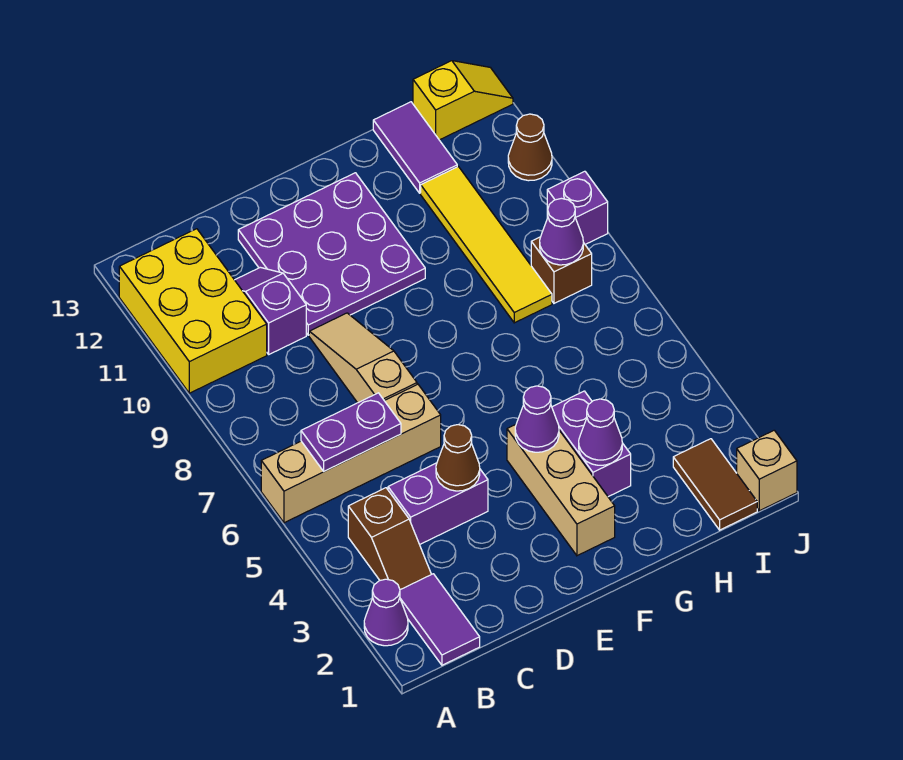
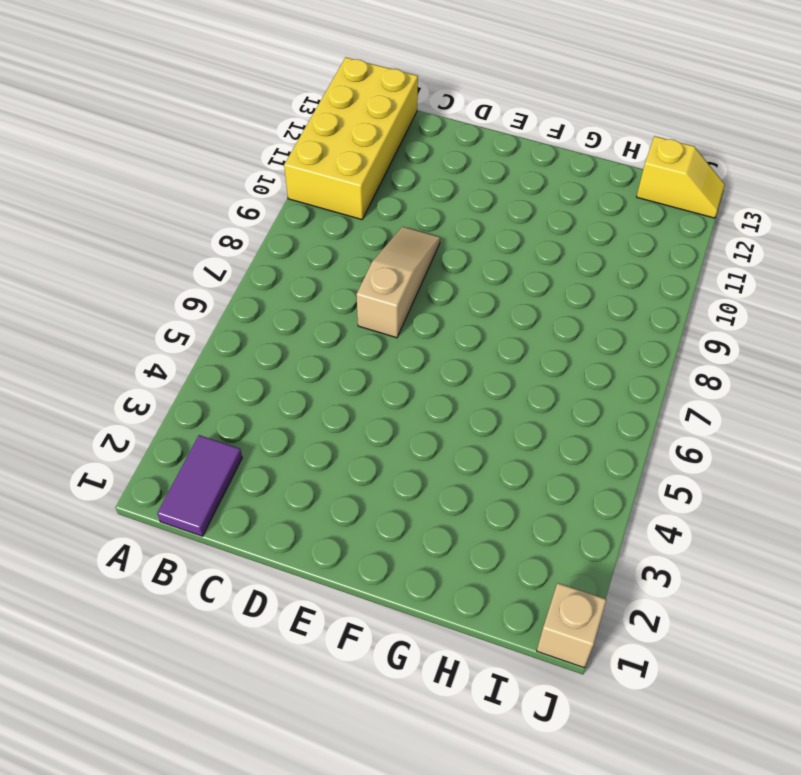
yellow 2x4 brick [284,57,418,220] -> yellow 2x3 brick [119,229,267,393]
none -> purple 1x1 cone [364,579,408,646]
none -> tan 1x4 brick [261,384,441,523]
none -> brown 1x2 slope [348,488,431,590]

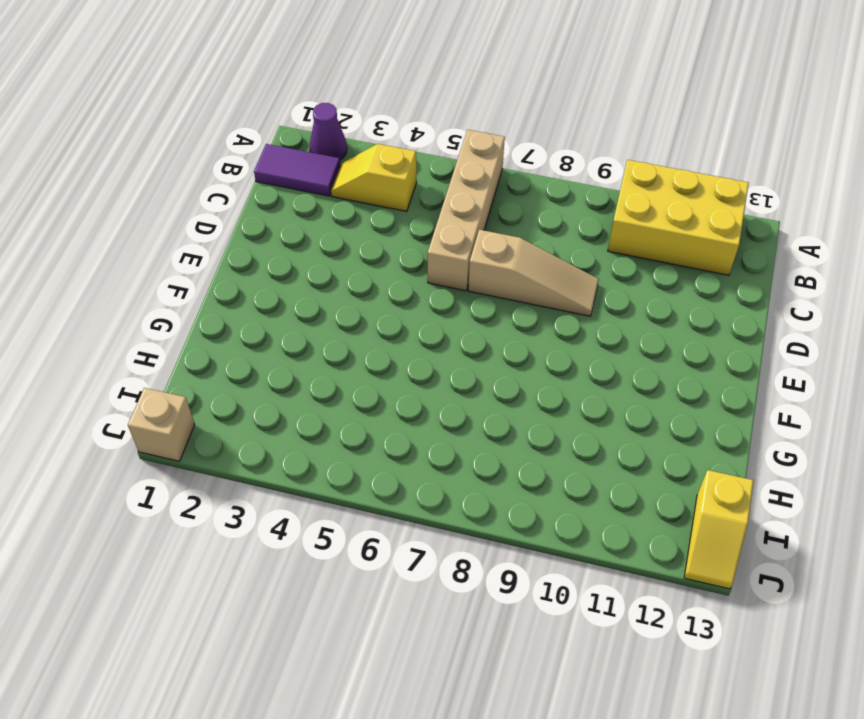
yellow 1x2 slope [331,144,417,211] -> brown 1x2 slope [348,488,431,590]
none -> purple 1x2 brick [388,463,488,545]
none -> purple 1x2 slope [235,267,306,354]
none -> purple 3x3 plate [238,173,425,335]

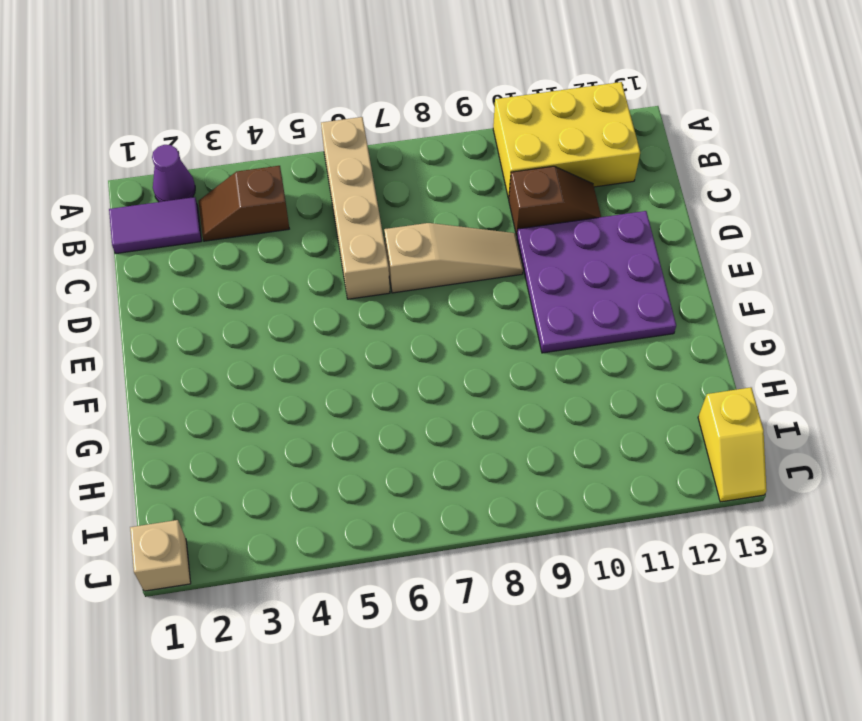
brown 1x2 slope [509,166,601,236] -> purple 1x2 slope [235,267,306,354]
none -> purple 1x2 brick [388,463,488,545]
none -> tan 1x3 brick [507,425,615,556]
none -> purple 1x2 brick [552,391,631,497]

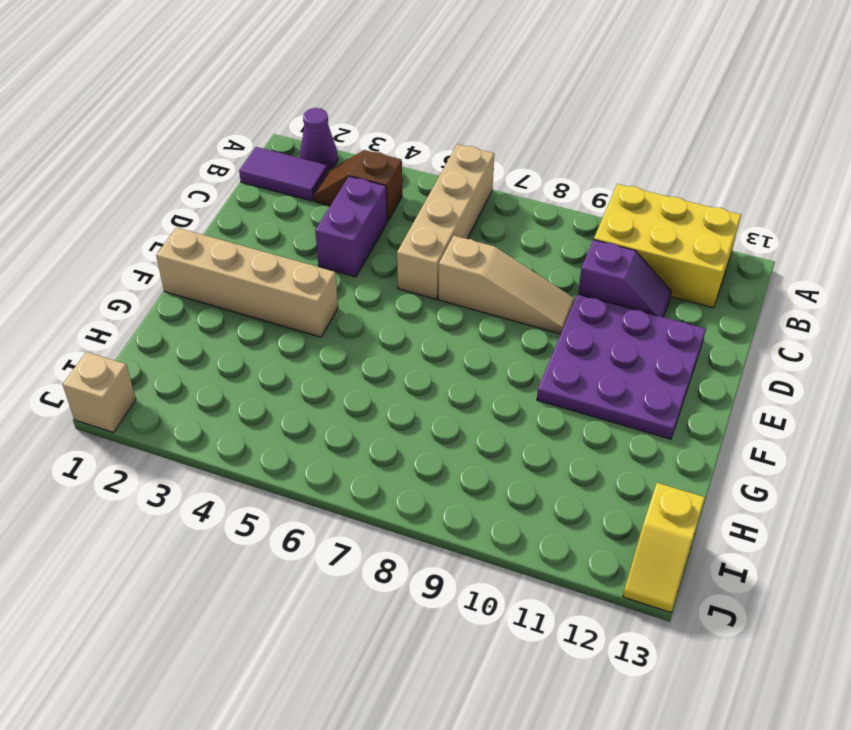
tan 1x4 brick [156,227,338,337] -> tan 1x3 brick [507,425,615,556]
none -> purple 1x2 brick [552,391,631,497]
none -> yellow 1x4 tile [421,167,552,323]
none -> purple 1x2 tile [373,102,457,193]

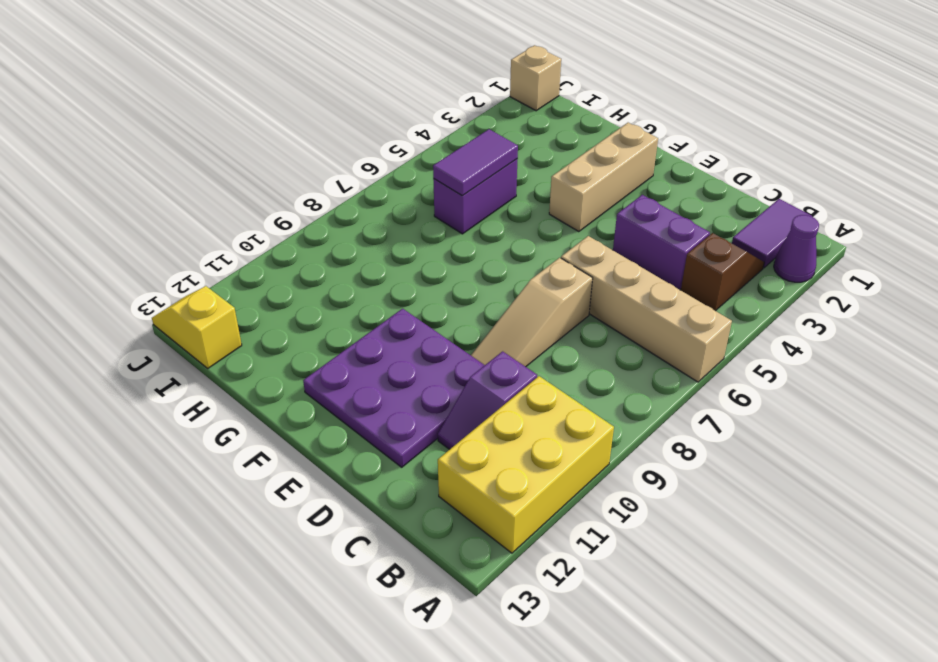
purple 1x2 brick [433,159,517,234] -> purple 1x2 brick moved to [552,391,631,497]
purple 1x2 tile [433,129,518,195] -> purple 1x2 tile moved to [373,102,457,193]
none -> yellow 1x4 tile [421,167,552,323]
none -> brown 1x2 tile [673,439,757,530]
none -> brown 1x1 brick [531,237,592,303]

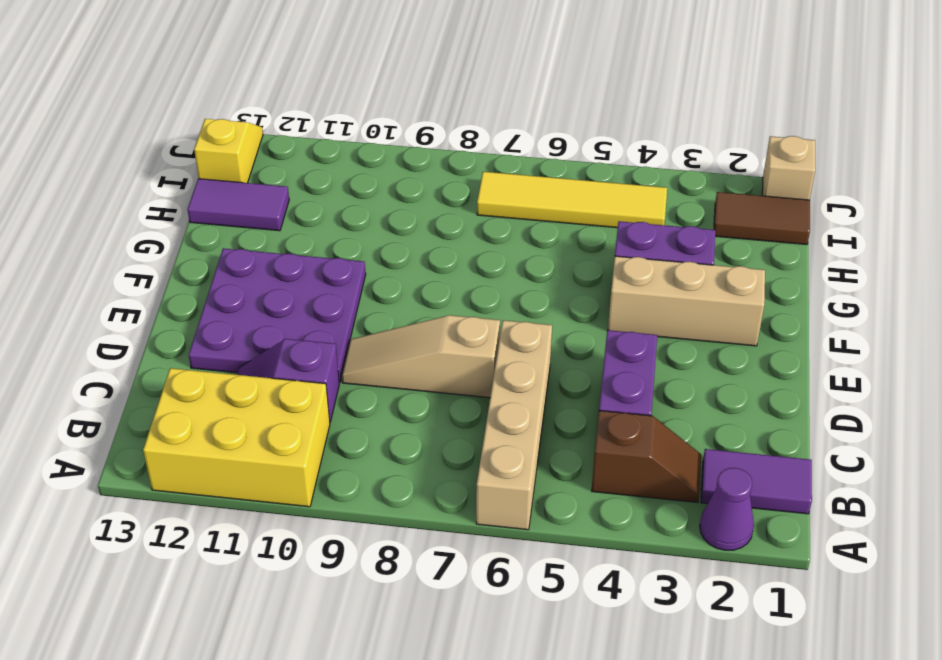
yellow 1x4 tile [477,172,667,228] -> yellow 1x4 tile moved to [421,167,552,323]
none -> brown 1x1 brick [531,237,592,303]
none -> purple 1x1 brick [547,171,608,244]
none -> brown 1x1 cone [508,114,552,181]

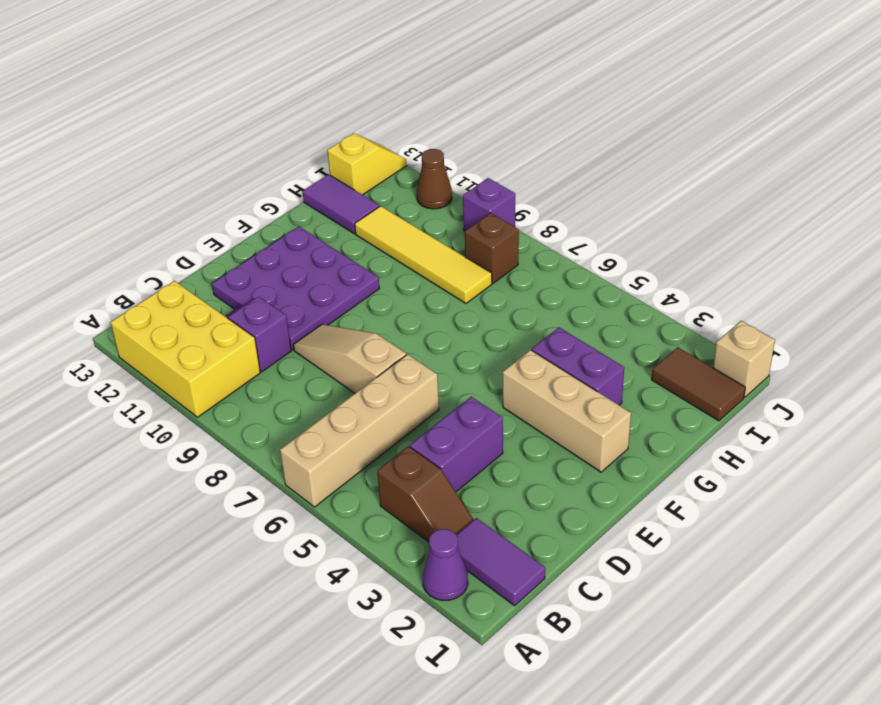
none -> purple 1x2 plate [301,393,401,471]
none -> brown 1x1 cone [436,425,480,491]
none -> purple 1x1 cone [515,386,559,452]

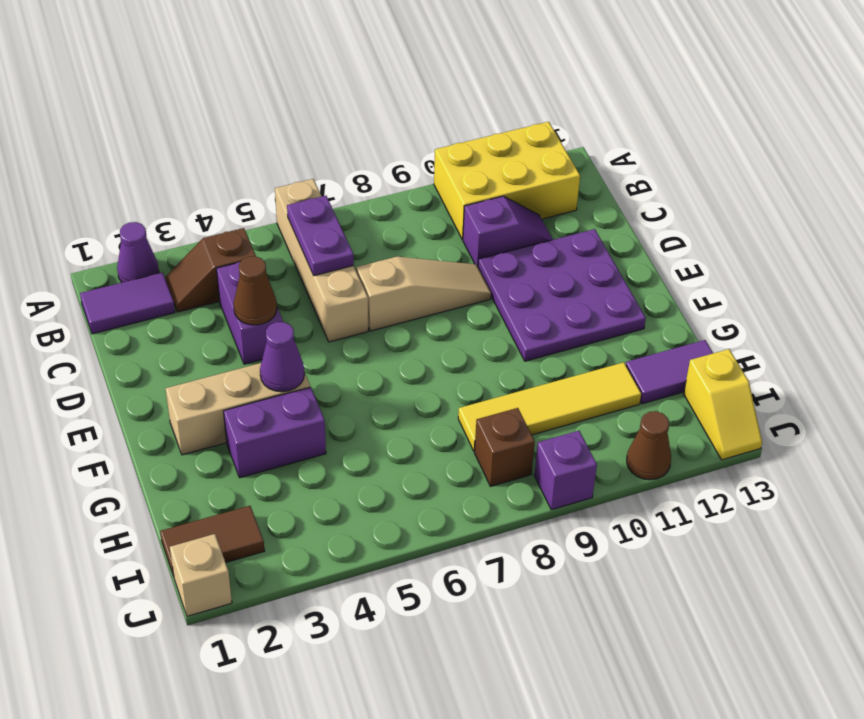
none -> purple 1x1 cone [579,399,622,465]
none -> purple 1x1 cone [540,198,583,265]

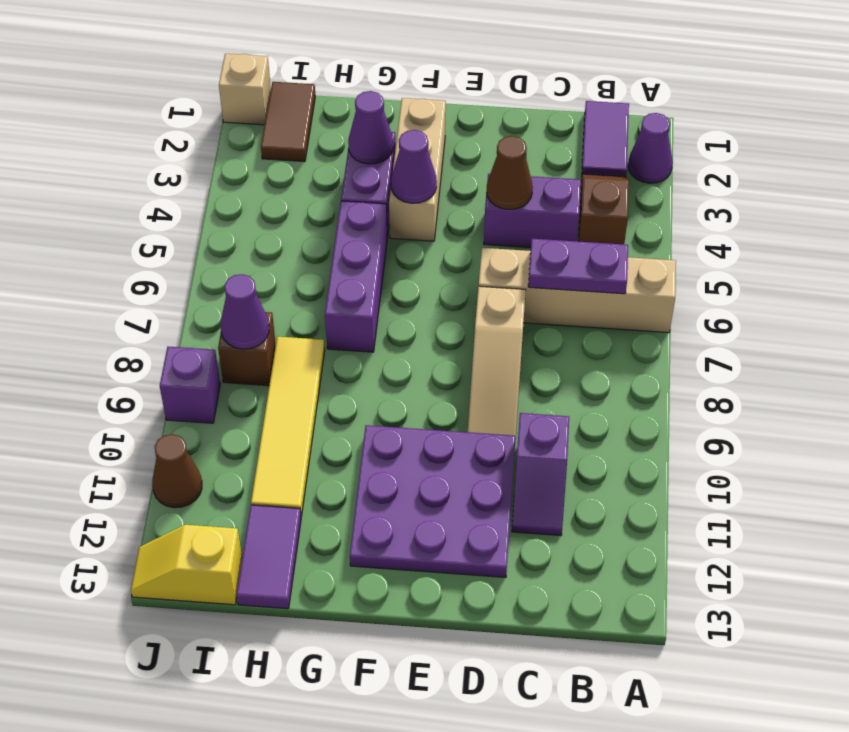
purple 1x3 brick [325,201,387,352] -> none
none -> yellow 2x3 brick [119,229,267,393]

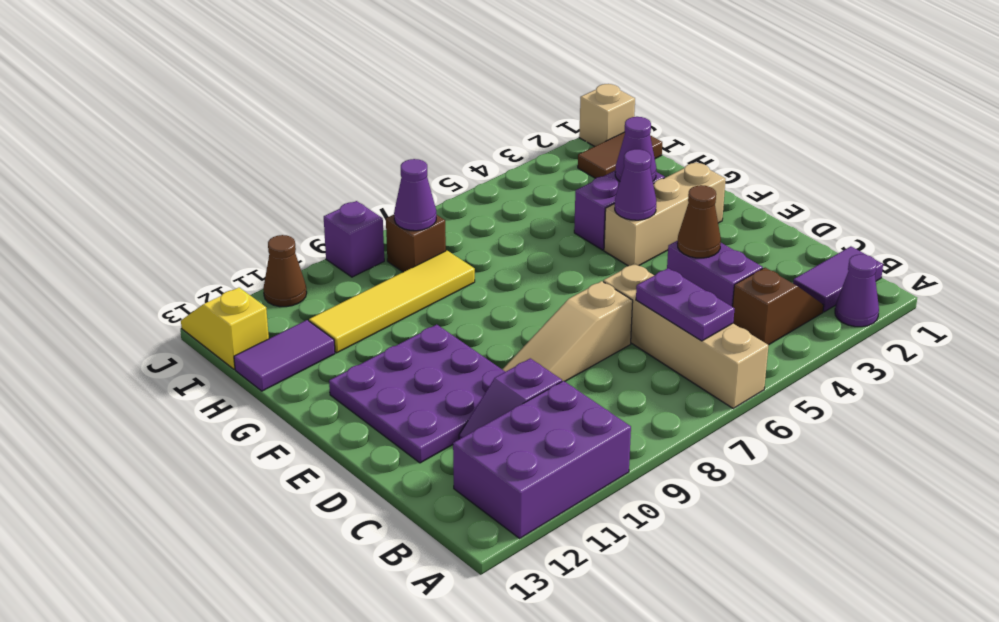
purple 2x3 brick [453,381,631,538] -> yellow 2x3 brick [119,229,267,393]

